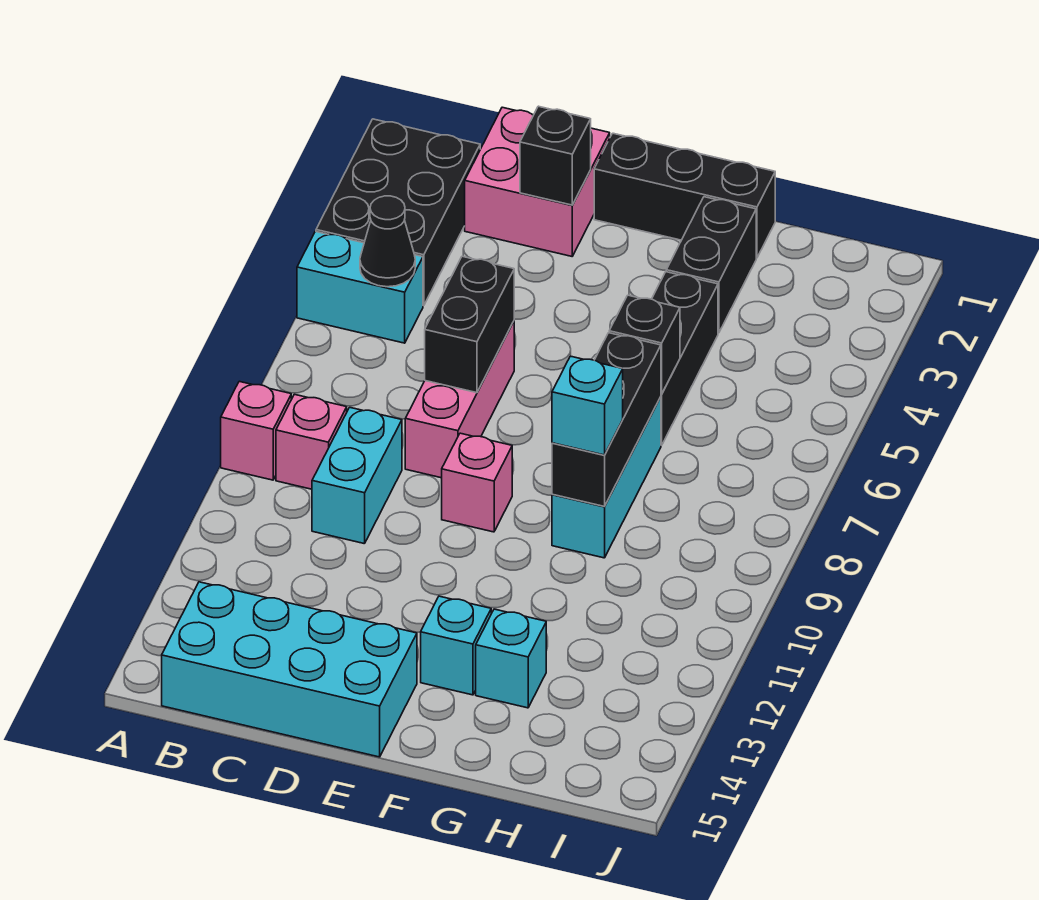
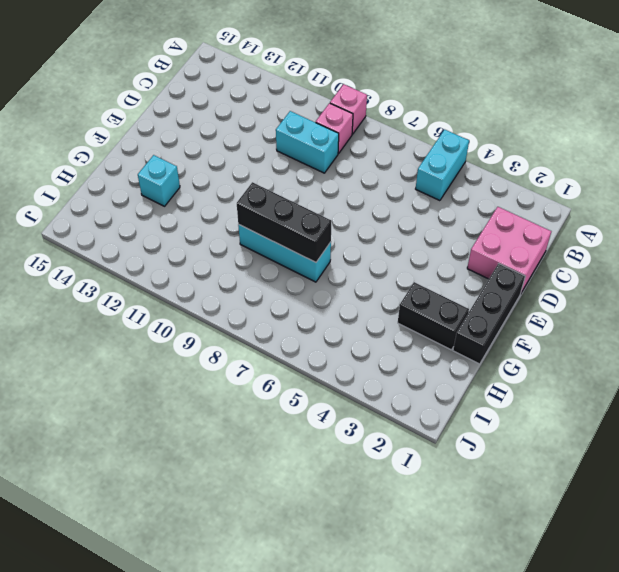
none -> black 2x3 brick [316,119,480,306]
none -> cyan 2x4 brick [162,582,417,757]
none -> pink 1x3 brick [405,321,514,478]

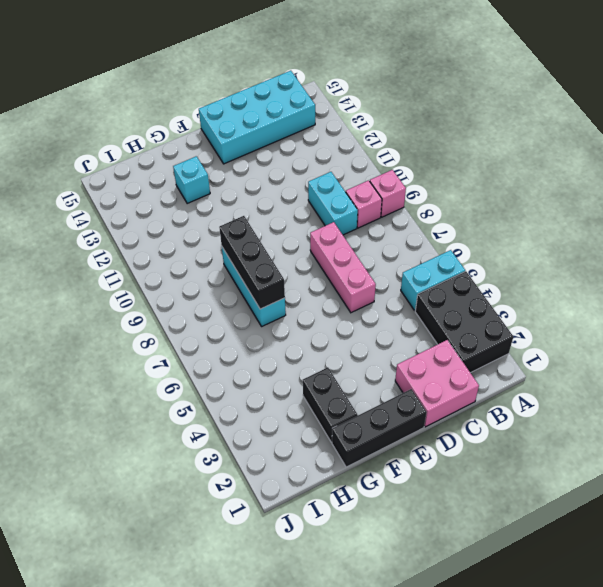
none -> pink 1x1 brick [442,433,512,532]
none -> cyan 1x1 brick [421,596,491,695]
none -> black 1x3 brick [652,272,718,445]

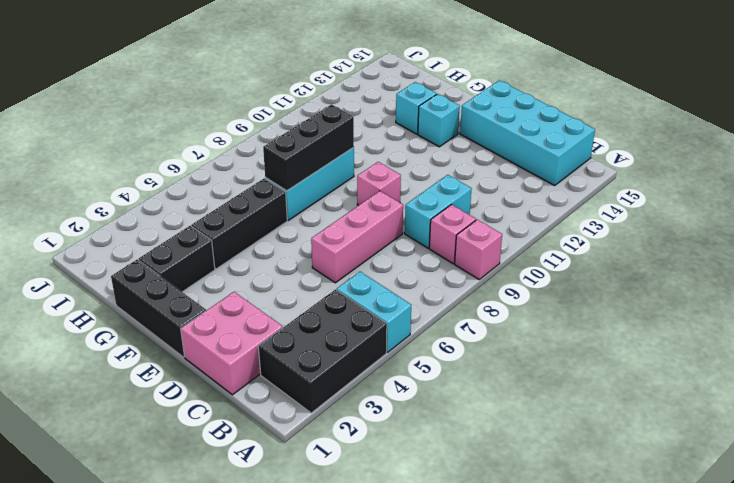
none -> black 1x1 cone [360,196,415,287]
none -> black 1x1 brick [520,106,591,205]
none -> black 1x2 brick [425,256,514,393]

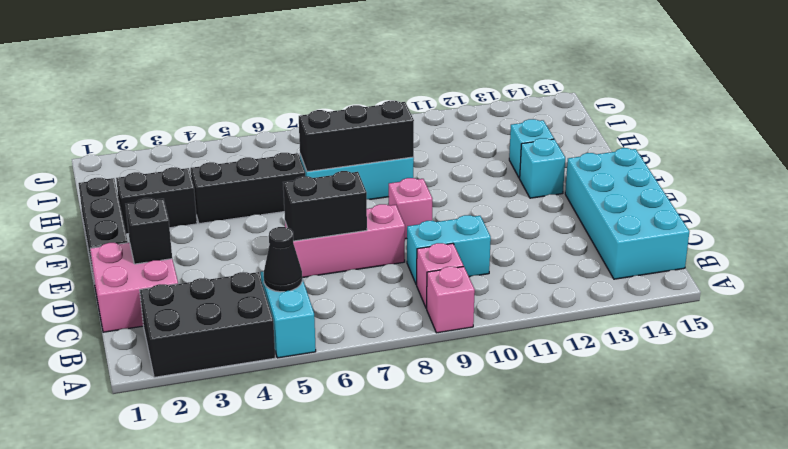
none -> black 1x1 brick [609,295,680,394]
none -> cyan 1x1 brick [552,356,623,455]

